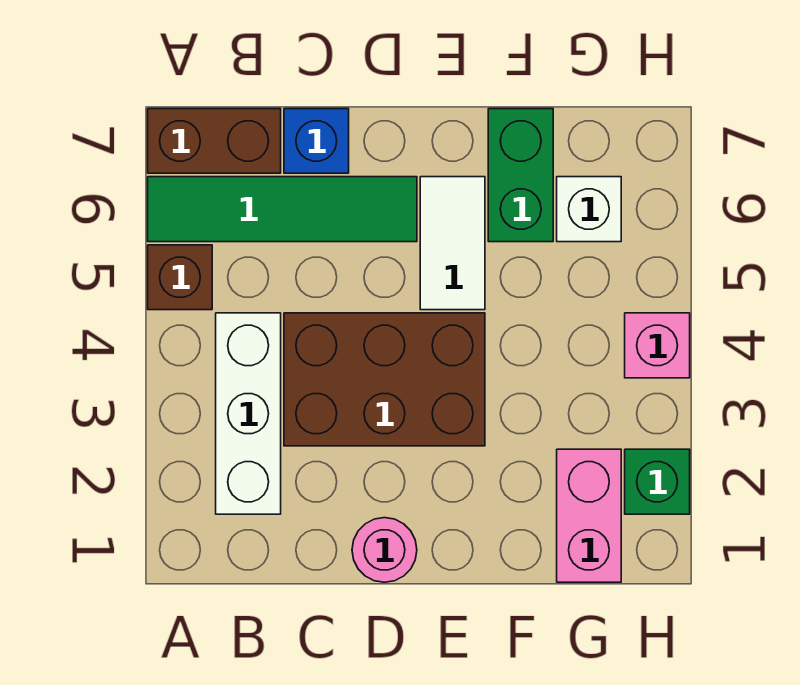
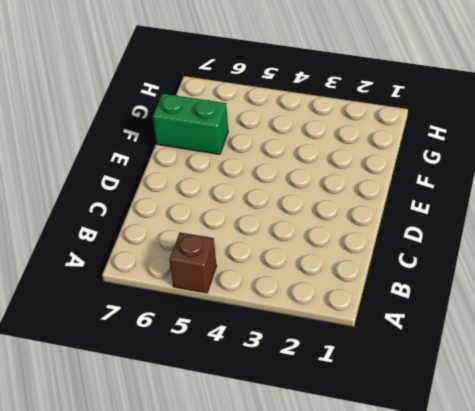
none -> green 1x4 tile [148,177,417,242]
none -> brown 1x2 brick [148,109,281,173]
none -> white 1x3 brick [216,313,281,514]

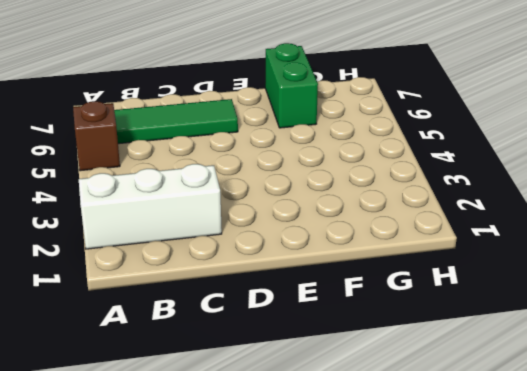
white 1x3 brick [79,164,222,249] -> white 1x3 brick turned to [216,313,281,514]
none -> brown 1x2 brick [148,109,281,173]
none -> brown 2x3 brick [284,313,485,446]
none -> blue 1x1 brick [284,109,349,173]

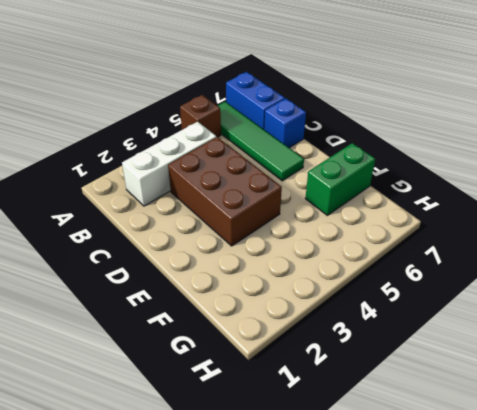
blue 1x2 brick [226,72,285,129] -> brown 1x2 brick [148,109,281,173]
none -> pink 1x1 round brick [352,518,417,582]
none -> white 1x2 tile [420,177,485,310]
none -> pink 1x2 brick [557,449,621,582]

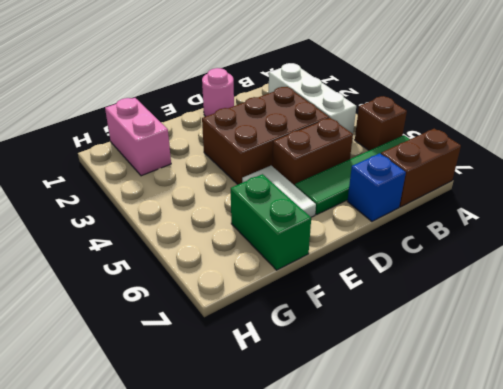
brown 1x2 brick [273,118,353,185] -> none
none -> white 1x1 brick [557,177,621,242]
none -> green 1x1 brick [625,449,690,514]
none -> pink 1x1 brick [625,313,690,378]

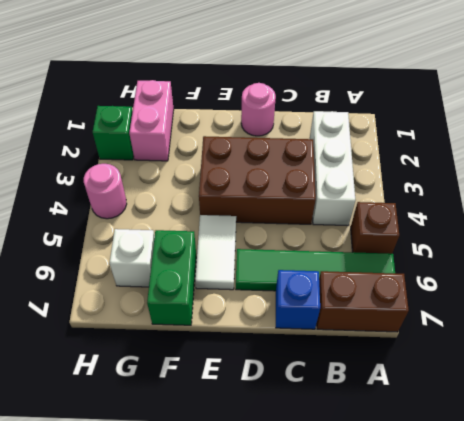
pink 1x1 round brick [84,164,127,219] -> pink 1x1 brick [625,313,690,378]

